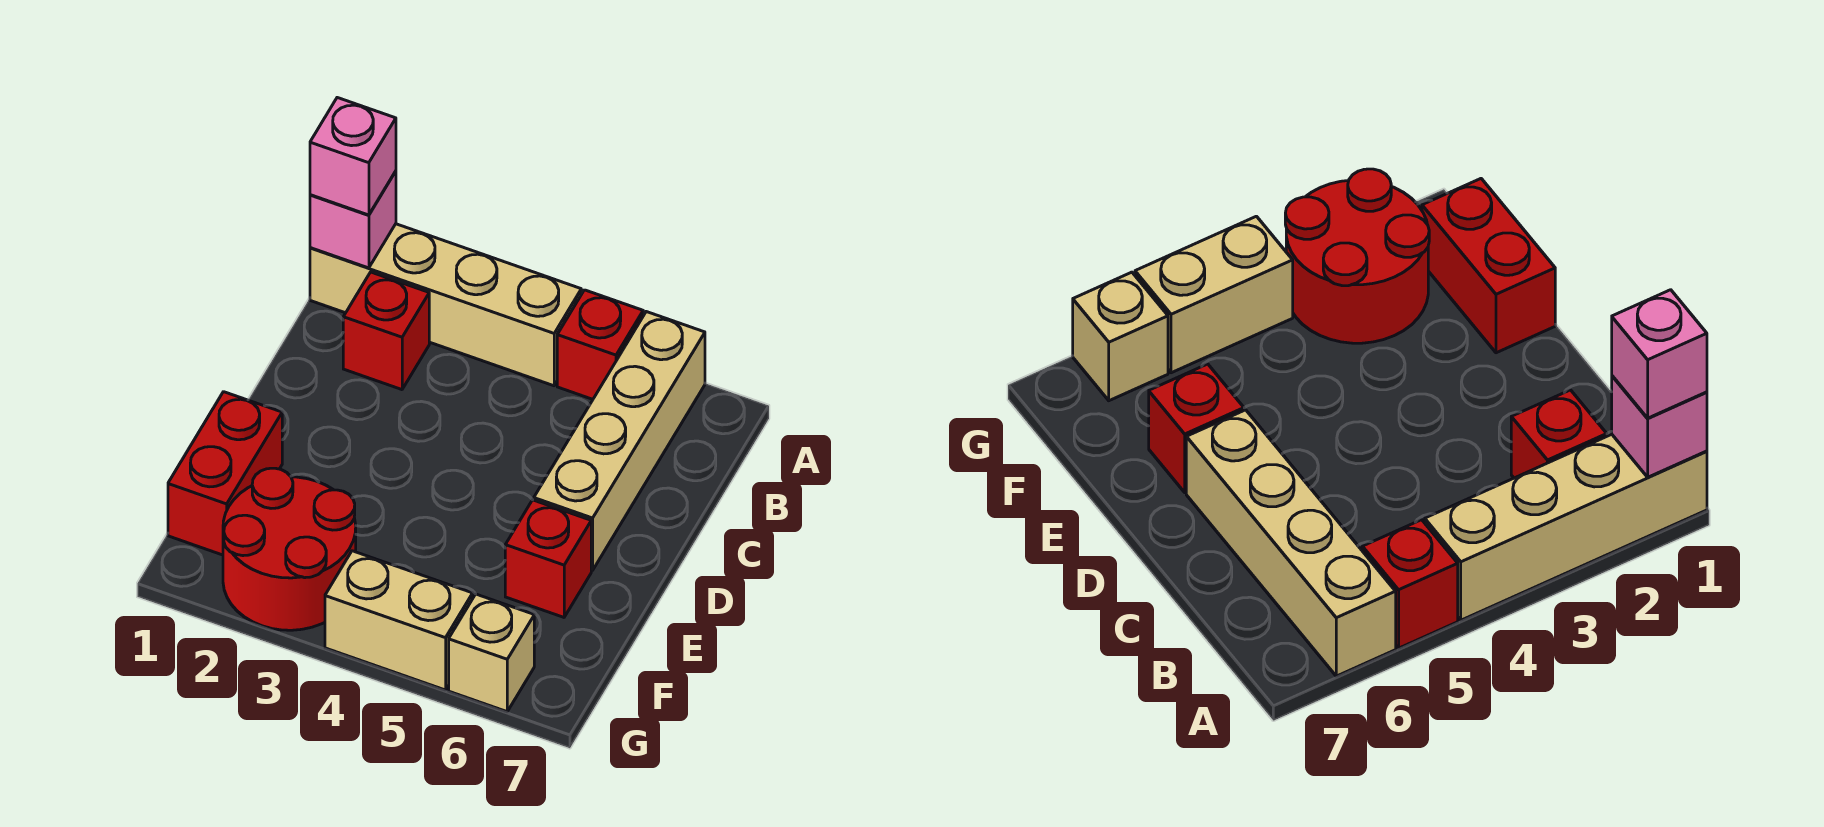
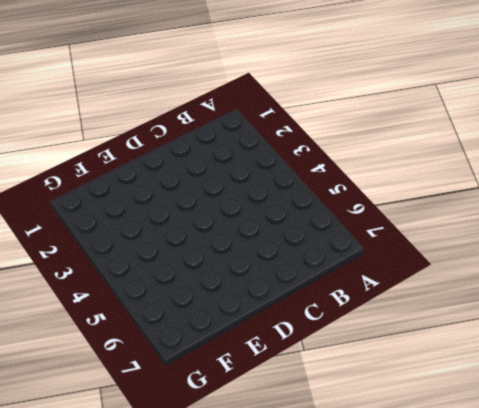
none -> tan 1x4 brick [310,224,581,386]
none -> red 1x1 brick [557,290,643,399]

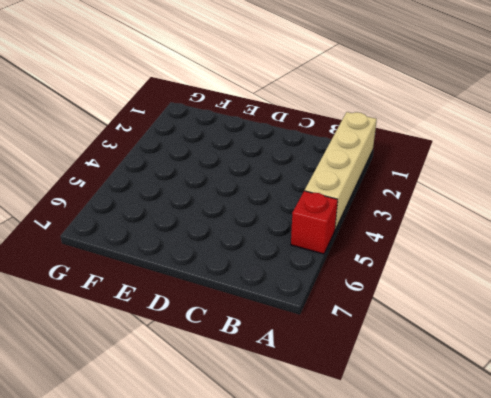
none -> tan 1x4 brick [534,312,705,570]
none -> red 1x1 brick [343,272,429,390]

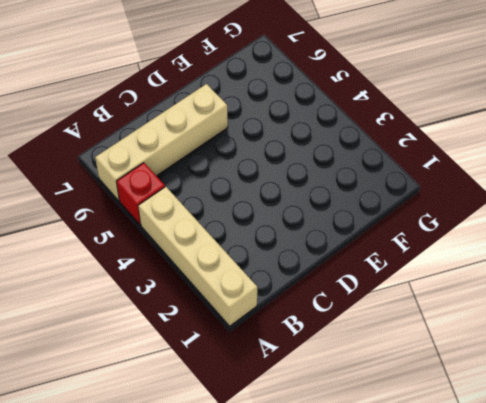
none -> red 1x1 brick [343,272,429,390]
none -> red 1x2 brick [168,392,282,555]

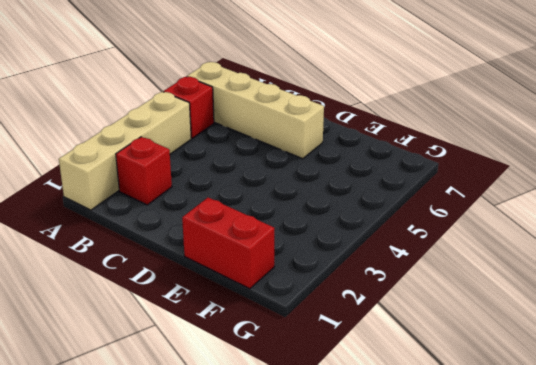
none -> red 1x1 brick [505,500,591,617]
none -> red 2x2 round brick [223,468,356,630]

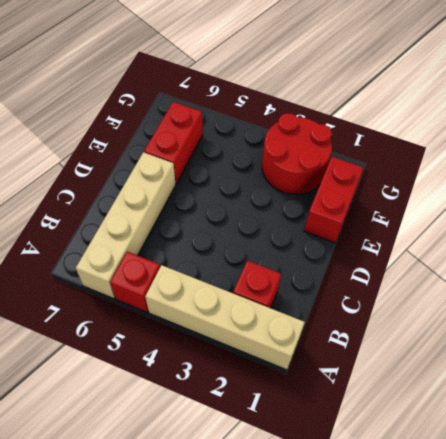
red 1x2 brick [144,102,203,184] -> red 1x1 brick [505,500,591,617]
none -> tan 1x2 brick [325,551,473,690]
none -> tan 1x1 brick [449,594,534,712]

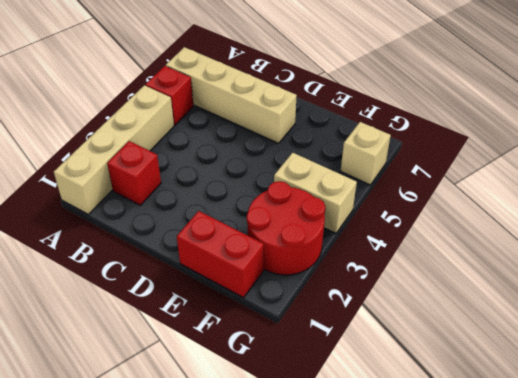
tan 1x2 brick [274,153,357,233] -> tan 1x2 brick turned to [325,551,473,690]
none -> red 1x1 brick [505,500,591,617]
none -> pink 1x1 brick [310,171,396,268]

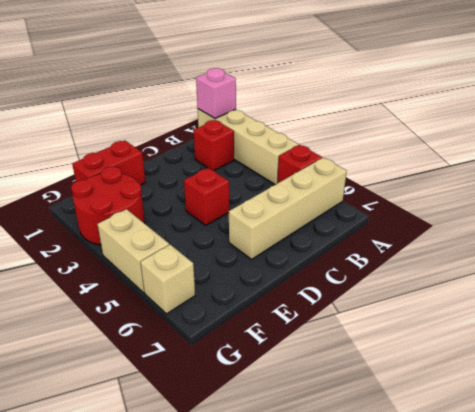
red 1x1 brick [184,168,229,225] -> red 1x1 brick moved to [505,500,591,617]
none -> pink 1x1 brick [310,98,396,215]

